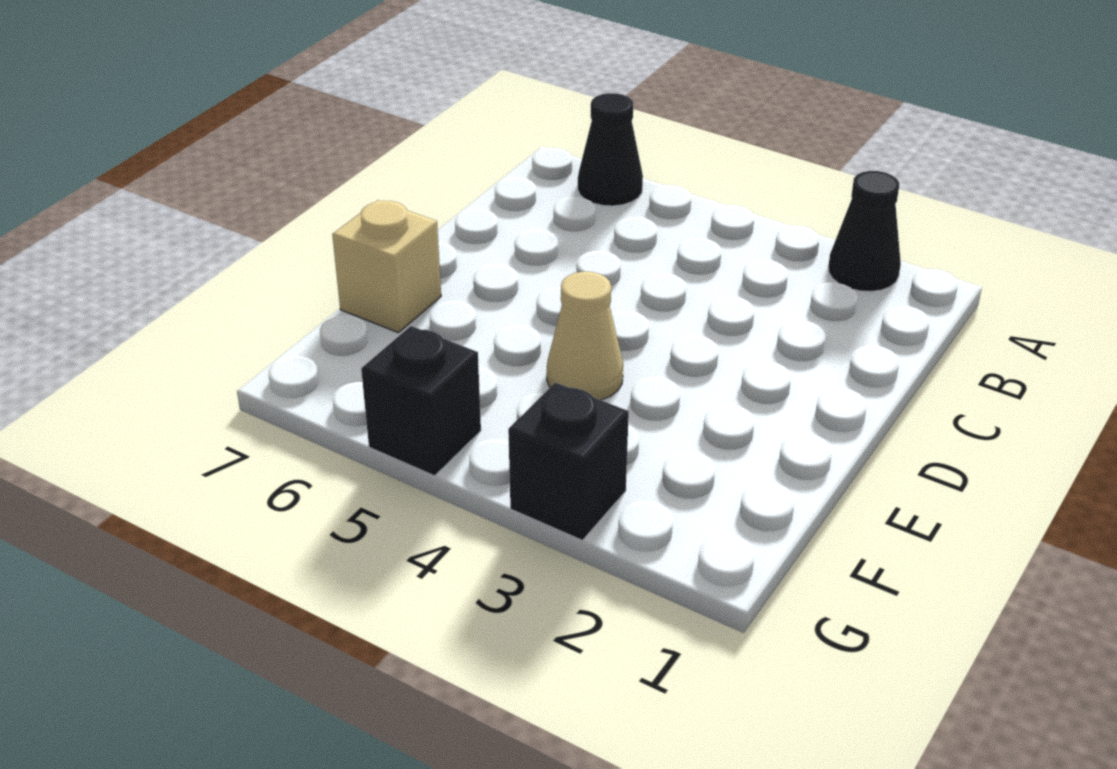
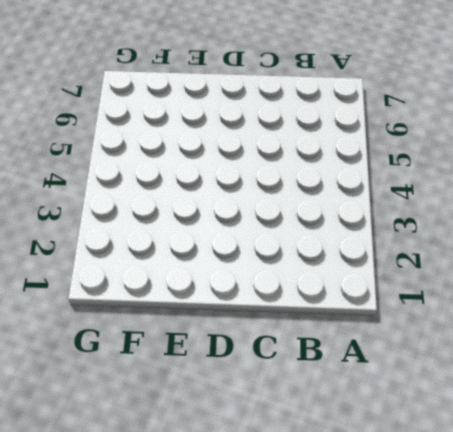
none -> black 1x1 cone [828,171,901,292]
none -> black 1x1 cone [578,93,643,206]

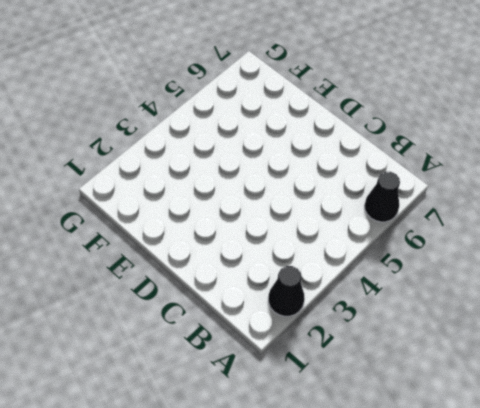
none -> tan 1x1 cone [547,272,623,400]
none -> tan 1x1 brick [332,200,441,333]

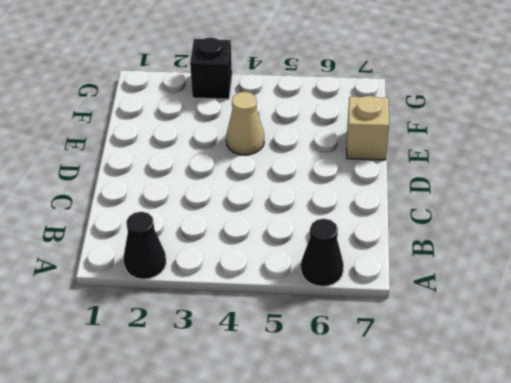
none -> black 1x1 brick [361,326,481,476]

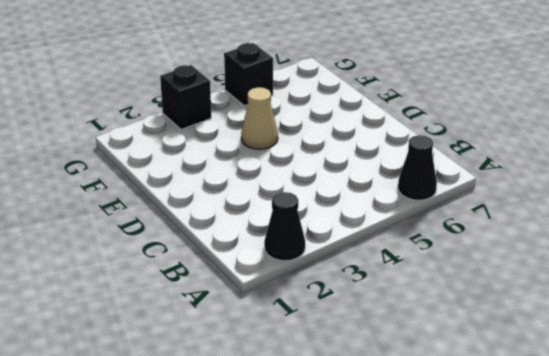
none -> tan 1x1 brick [332,200,441,333]

